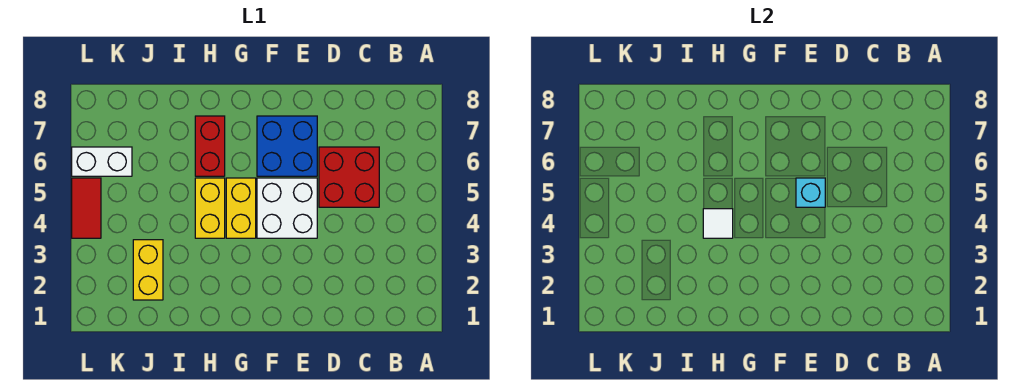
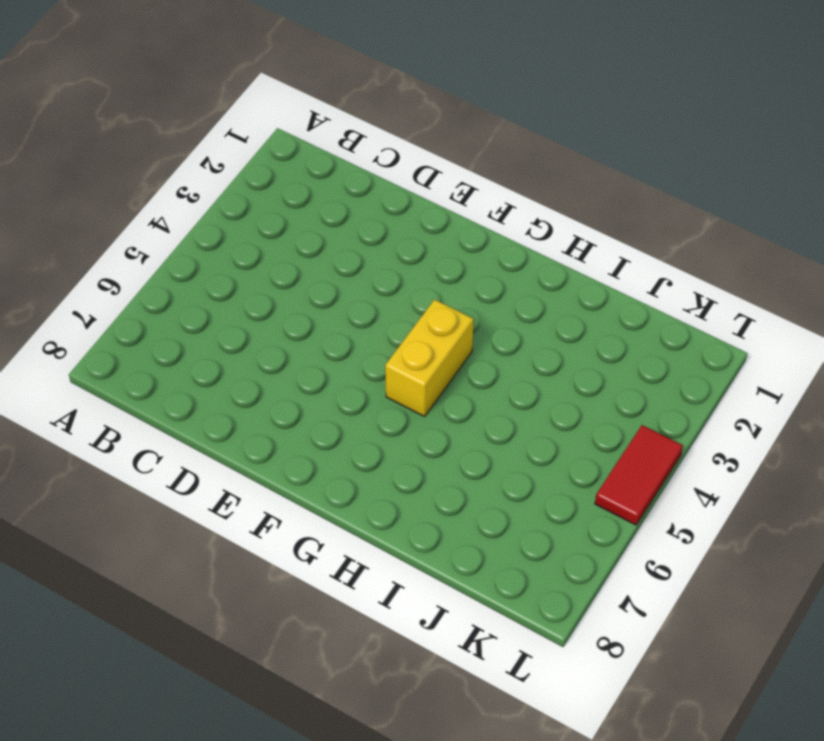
none -> red 2x2 brick [319,147,379,207]
none -> white 2x2 brick [257,178,317,238]

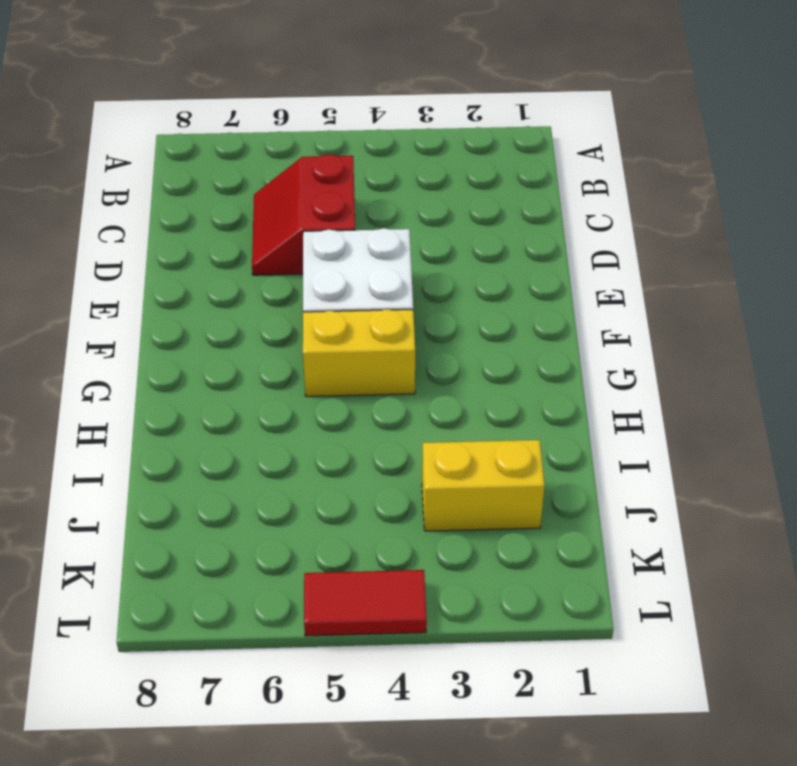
red 2x2 slope [252,154,355,275] -> red 2x2 brick [319,147,379,207]
none -> blue 2x2 brick [257,116,317,176]
none -> yellow 1x2 brick [195,178,225,238]

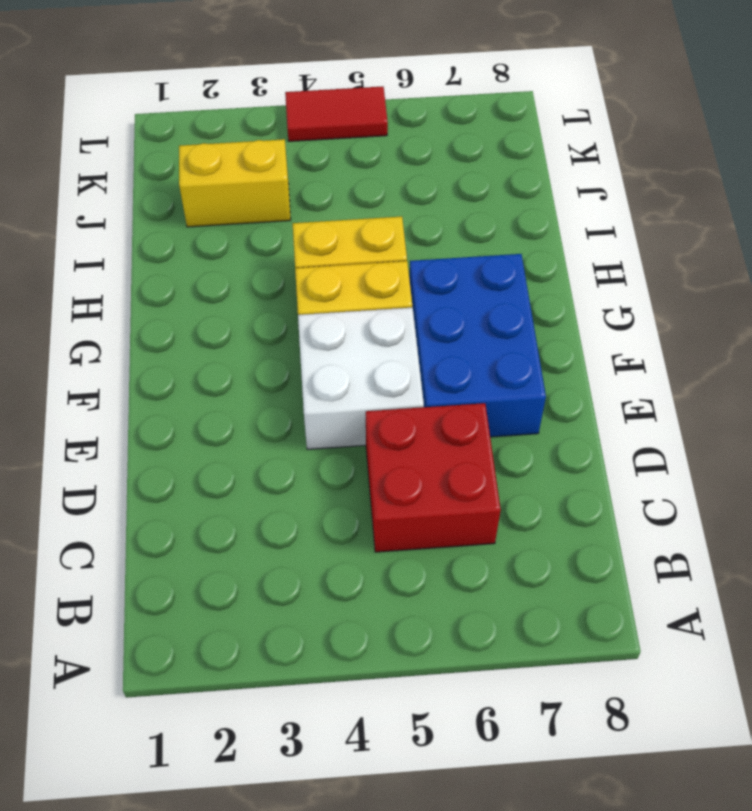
blue 2x3 brick [409,254,546,437] -> blue 2x2 brick [257,116,317,176]
none -> red 1x2 brick [195,116,225,176]
none -> white 1x2 brick [72,147,132,176]

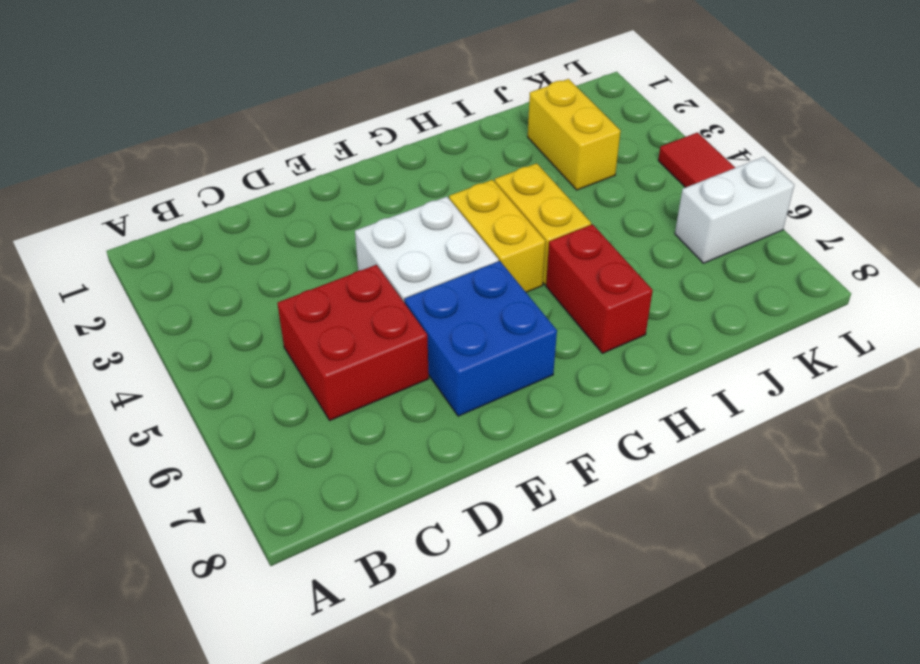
none -> cyan 1x1 brick [796,178,825,207]
none -> white 1x1 tile [703,209,733,238]

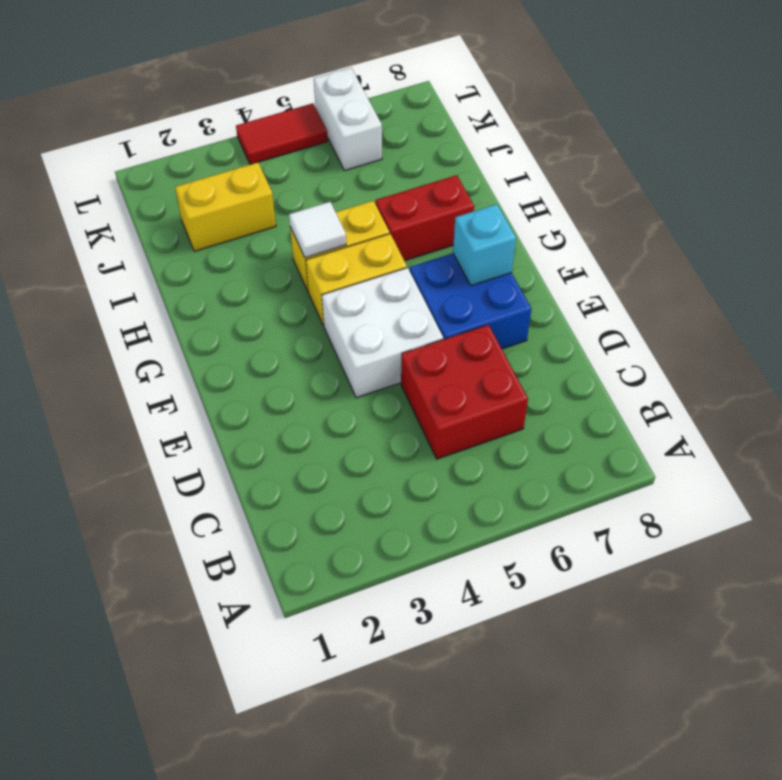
cyan 1x1 brick [453,204,516,286] -> cyan 1x1 brick moved to [796,178,825,207]

